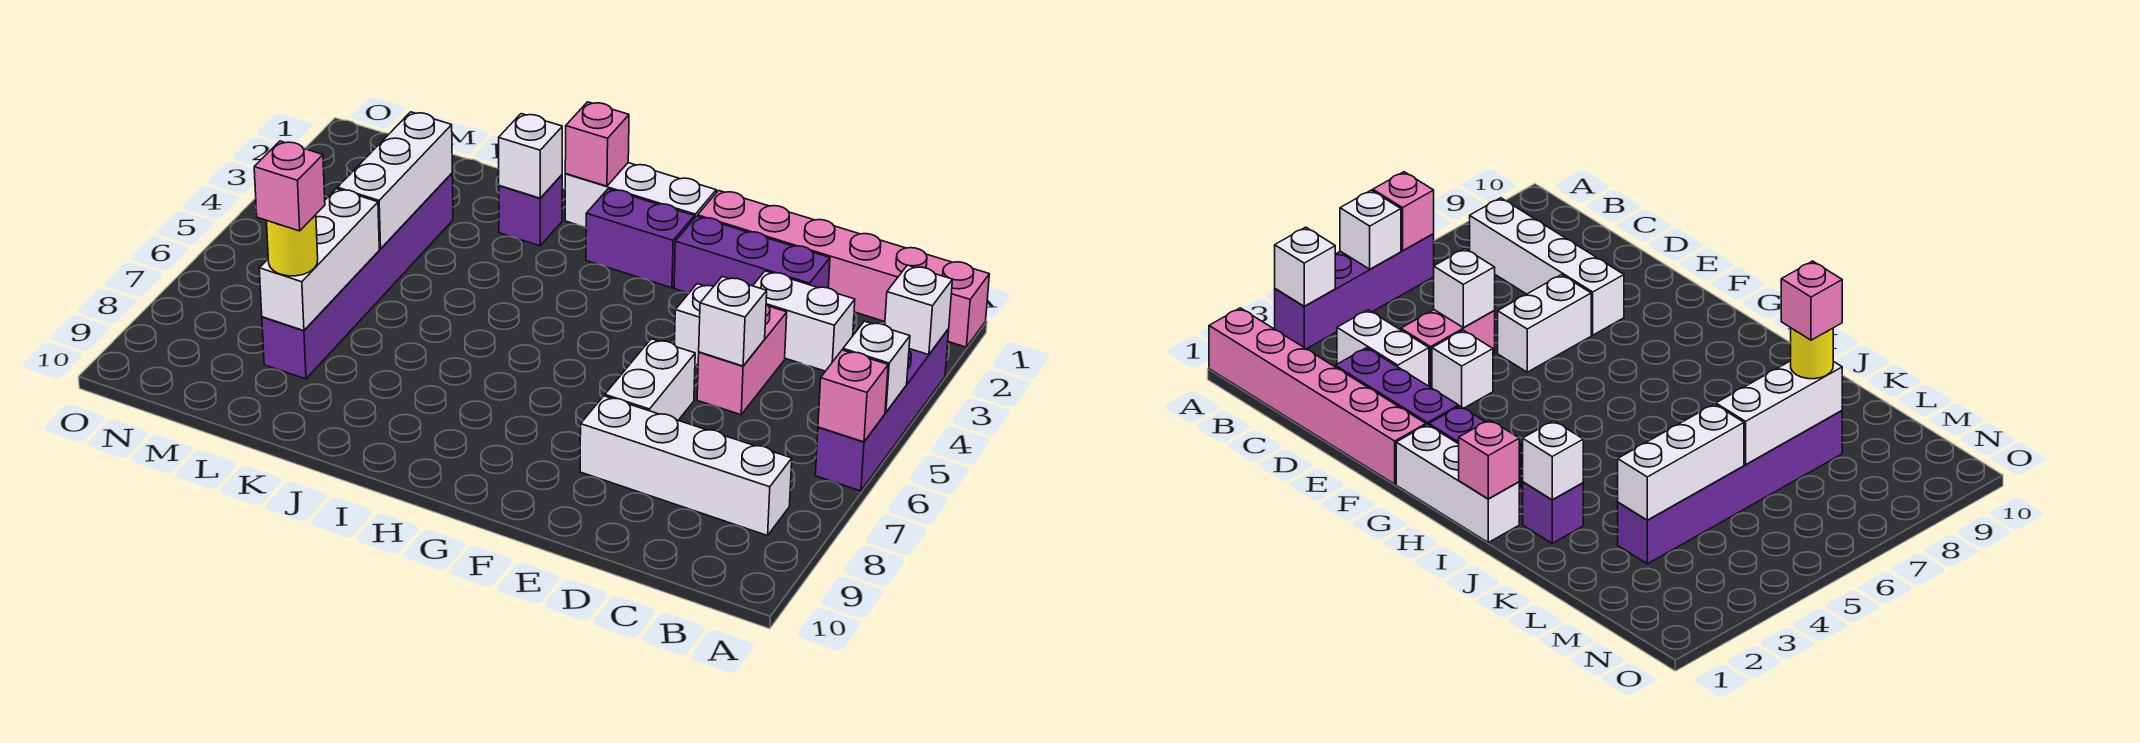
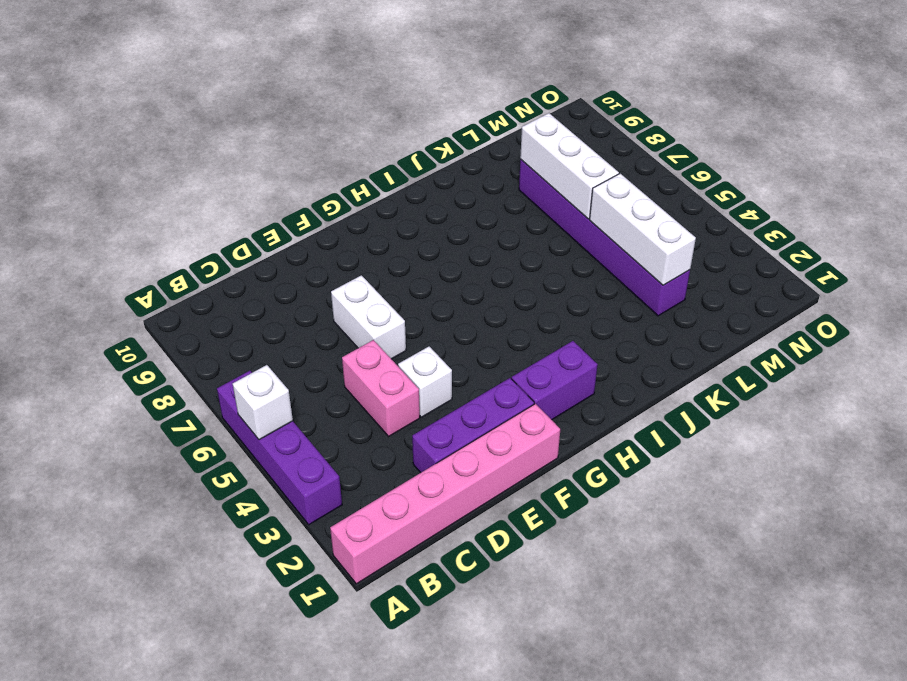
none -> white 1x4 brick [580,396,792,536]
none -> white 1x2 brick [753,271,855,371]
none -> white 1x3 brick [565,163,716,227]

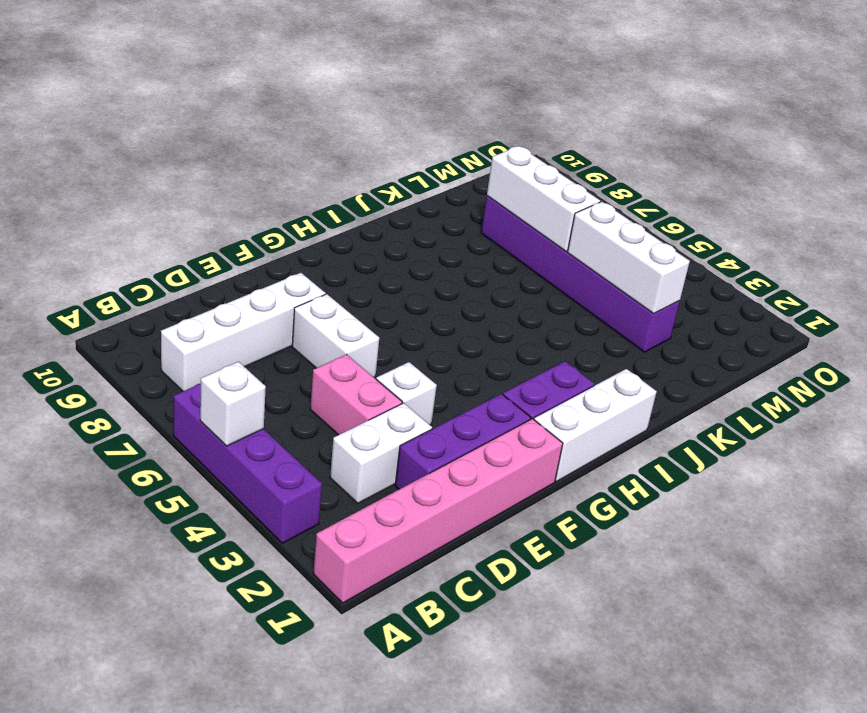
none -> purple 1x1 brick [499,175,562,246]
none -> white 1x1 brick [885,265,953,355]
none -> pink 1x1 brick [818,350,888,442]

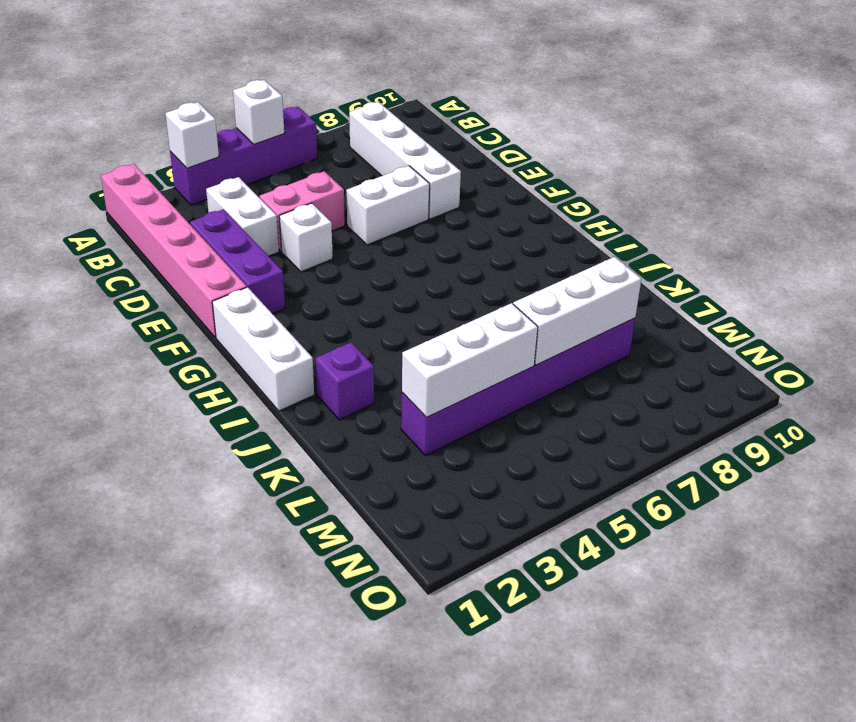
none -> purple 1x2 brick [586,189,694,288]
none -> pink 1x1 brick [818,350,888,442]
none -> white 1x1 brick [699,276,767,366]

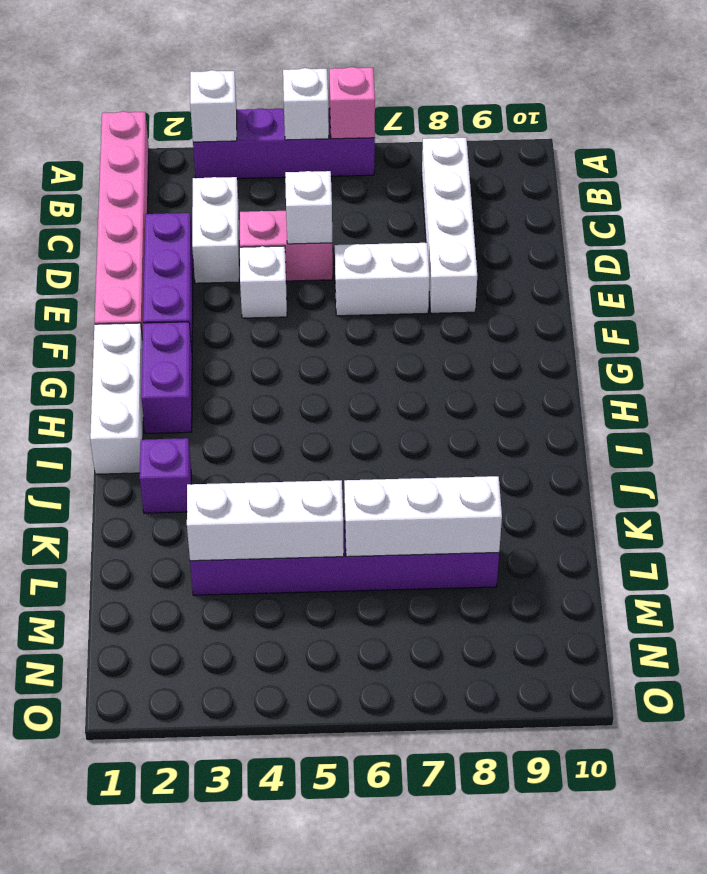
none -> pink 1x1 brick [565,102,629,186]
none -> white 1x1 brick [499,114,562,198]
none -> yellow 1x1 round brick [266,215,318,276]

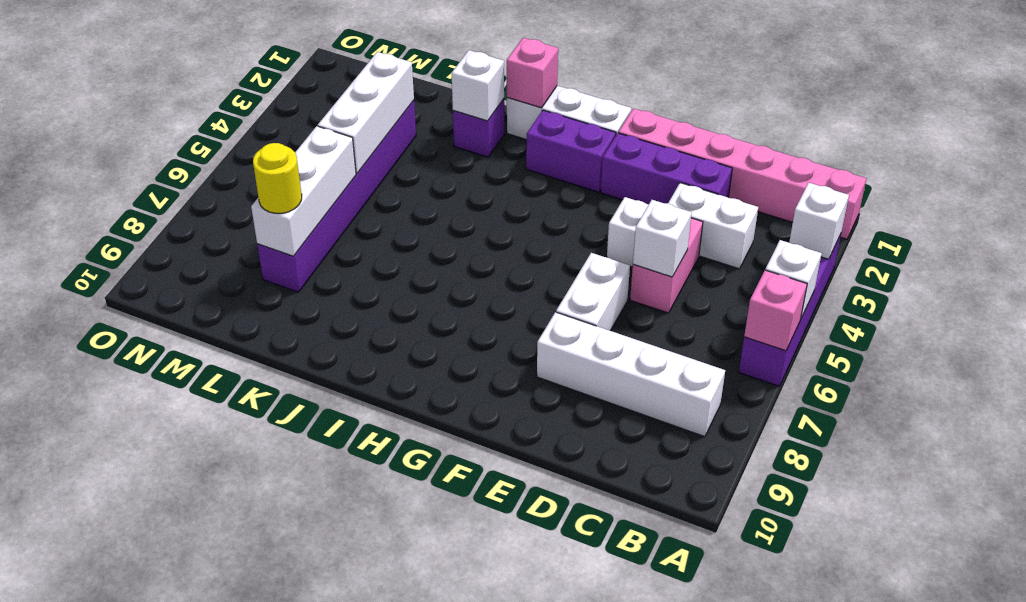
none -> pink 1x1 brick [254,141,325,231]

